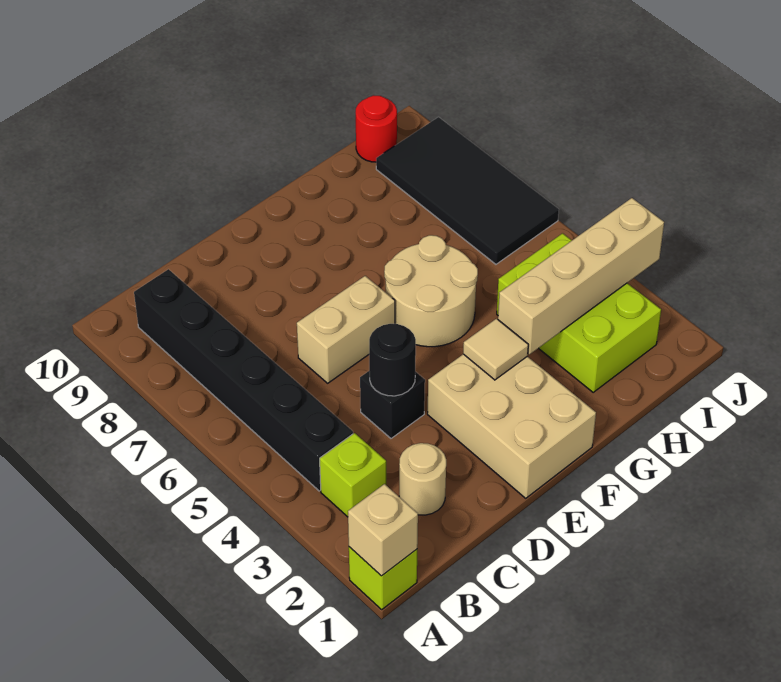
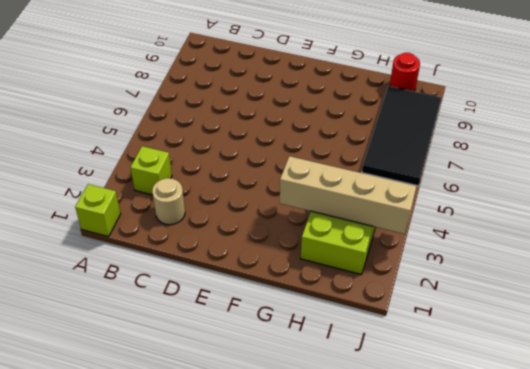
none -> black 1x6 brick [134,269,353,491]
none -> black 1x1 brick [360,371,425,438]
none -> tan 1x2 brick [297,276,395,383]

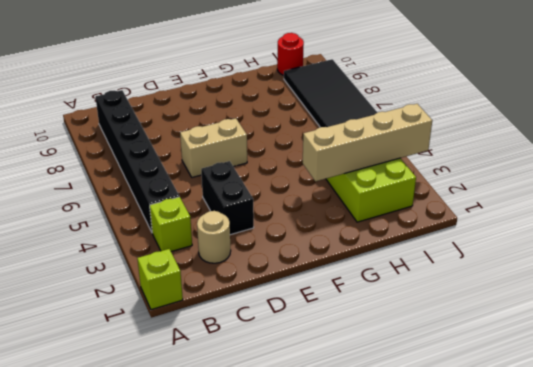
black 1x2 brick [201,161,254,235] -> black 1x1 brick [360,371,425,438]
none -> tan 2x3 brick [427,354,596,498]
none -> tan 2x2 round brick [384,235,478,347]
none -> tan 1x1 brick [348,484,418,576]

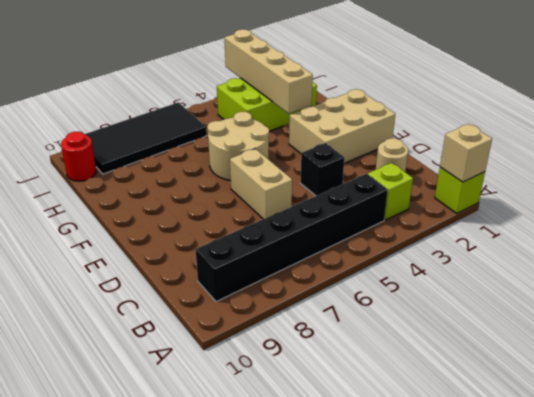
none -> black 1x1 round brick [369,324,416,396]
none -> tan 1x1 tile [463,319,528,380]

